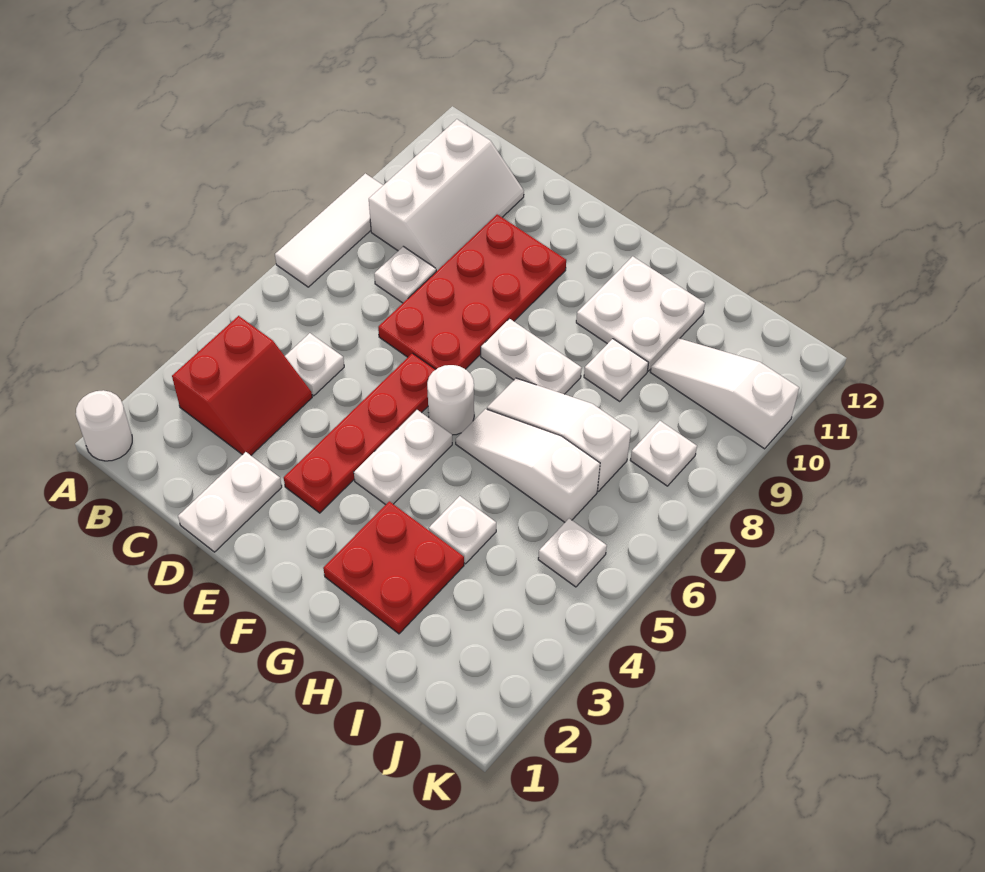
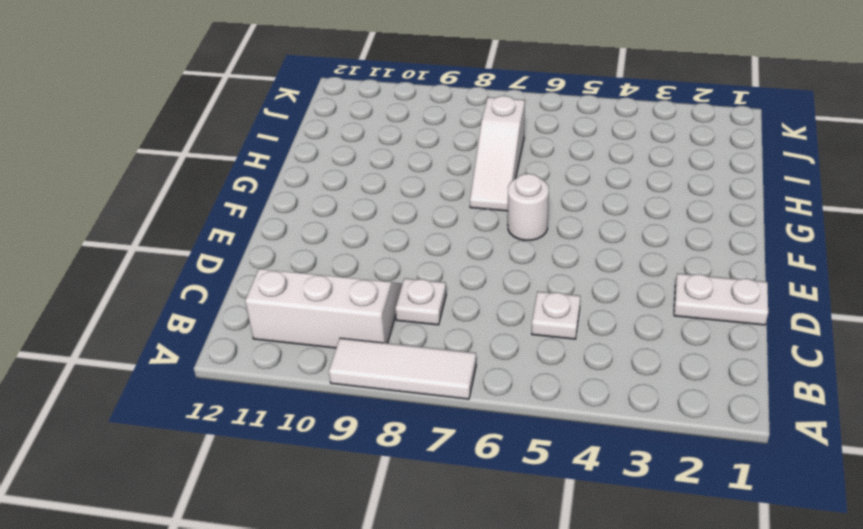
none -> white 1x1 round brick [76,390,132,461]
none -> red 2x2 slope [172,316,312,455]
none -> red 2x4 plate [378,214,566,369]

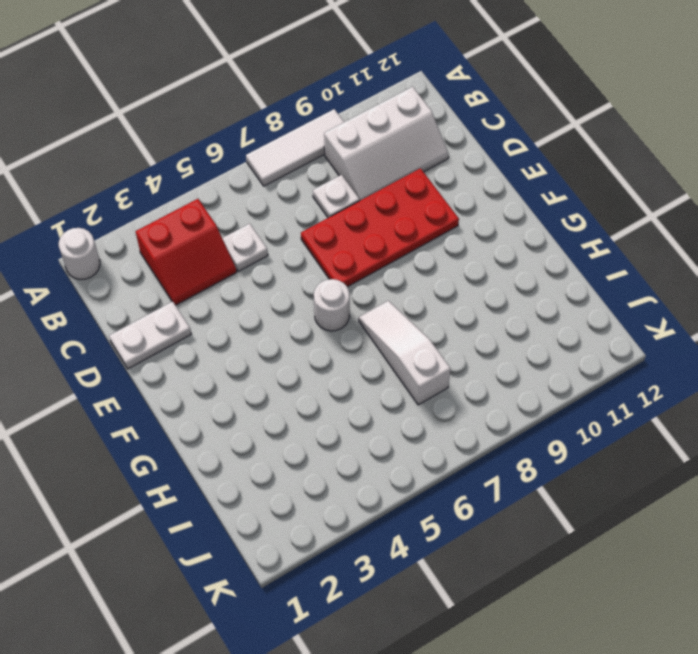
none -> red 1x4 plate [284,353,436,513]
none -> white 1x2 plate [354,410,452,505]
none -> white 1x2 plate [481,319,582,394]

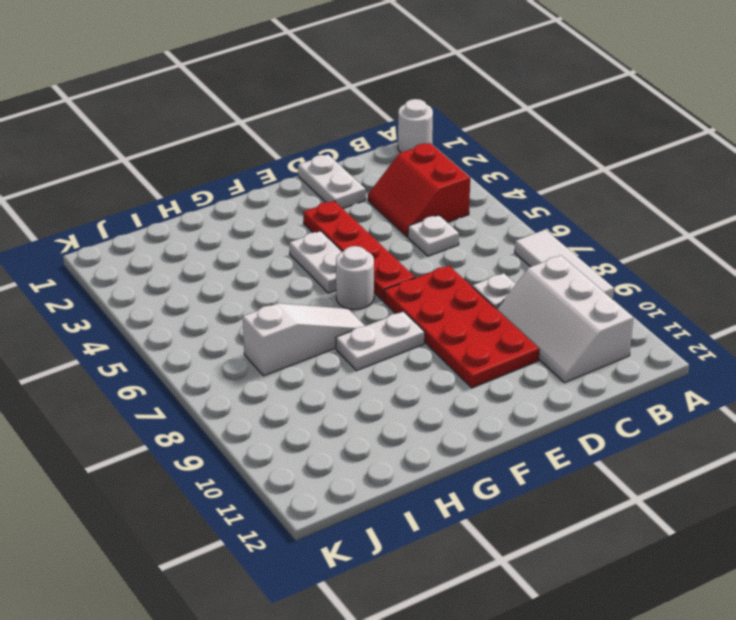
none -> red 2x2 plate [323,501,464,634]
none -> white 1x3 slope [456,409,600,522]
none -> white 2x2 plate [576,256,705,371]

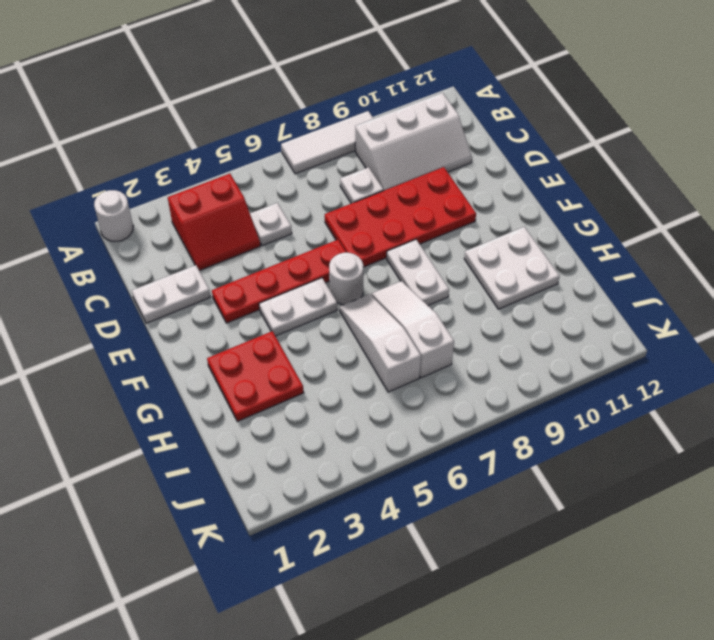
none -> white 1x1 plate [429,496,496,564]
none -> white 1x1 plate [584,339,649,401]
none -> white 1x3 slope [651,338,799,449]

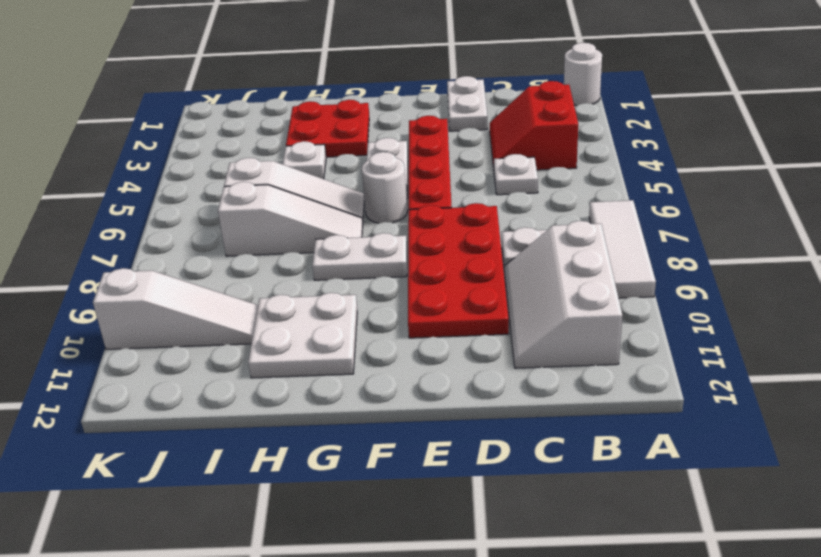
none -> white 1x1 plate [584,339,649,401]
none -> white 1x1 plate [538,519,607,587]
none -> white 1x1 plate [630,421,697,486]

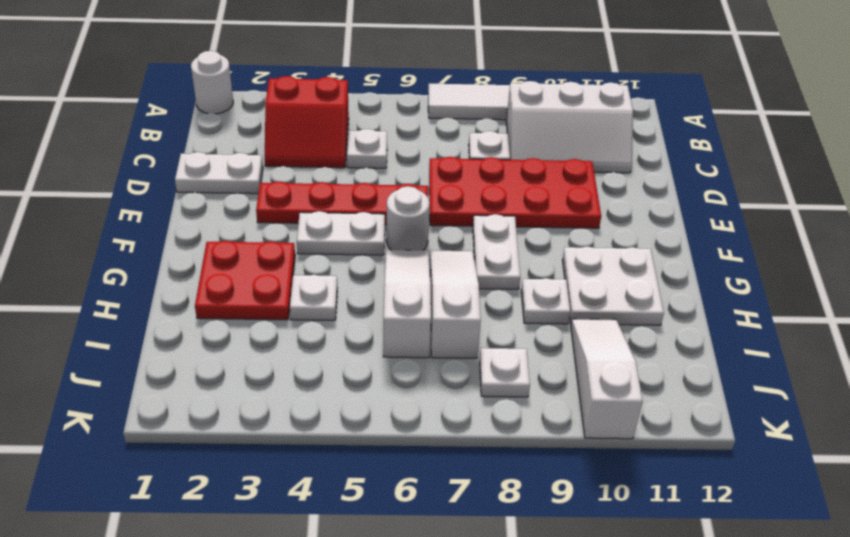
none -> white 1x1 plate [538,519,607,587]

